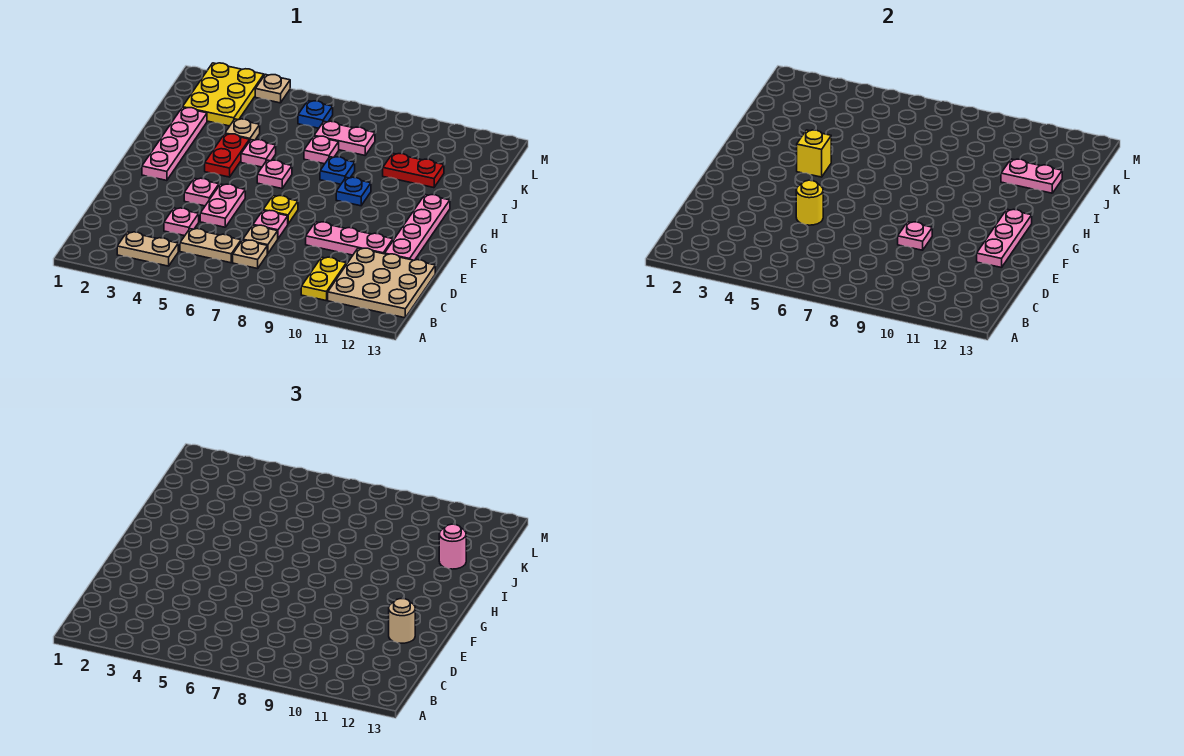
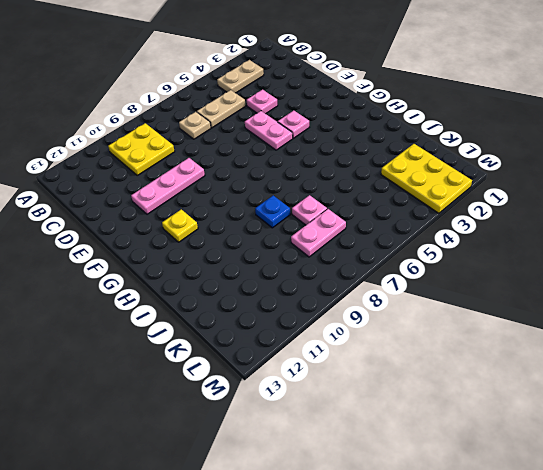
yellow 2x2 plate [108,123,175,175] -> yellow 1x2 plate [301,257,346,301]
yellow 1x1 plate [162,209,198,242] -> yellow 1x1 plate moved to [264,196,298,224]
none -> tan 3x3 plate [328,248,435,318]
none -> tan 1x1 plate [243,225,278,254]
none -> pink 1x1 plate [253,210,288,238]
none -> pink 1x4 plate [385,195,450,260]

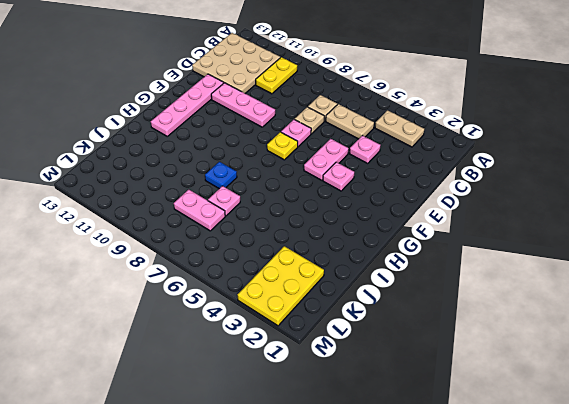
none -> pink 1x4 plate [142,107,207,181]
none -> red 1x2 plate [205,134,250,177]
none -> pink 1x1 plate [257,160,292,189]
none -> blue 1x1 plate [336,177,371,206]

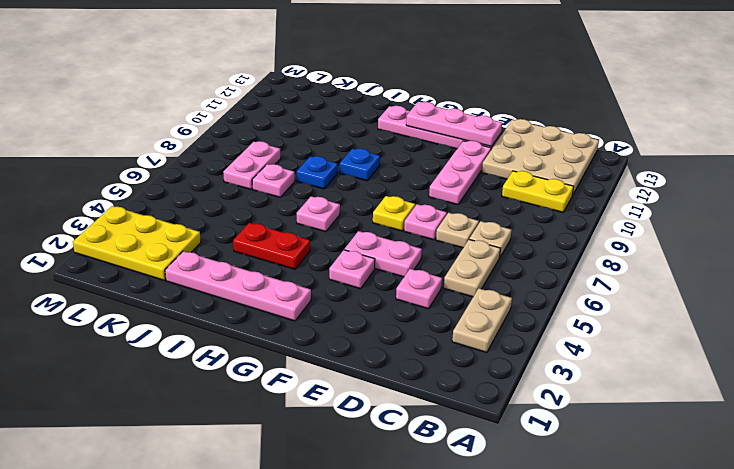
none -> pink 1x1 plate [241,140,276,167]
none -> tan 1x1 plate [225,119,260,140]
none -> red 1x2 plate [383,153,444,188]
none -> blue 1x1 plate [298,101,333,128]

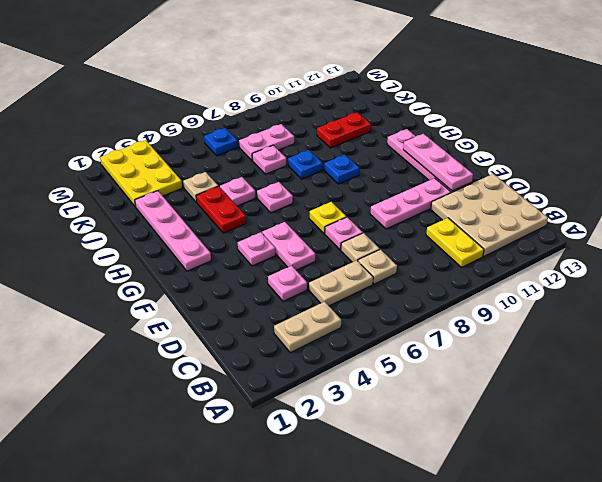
none -> tan 1x1 plate [255,74,290,103]
none -> yellow 1x1 round brick [796,180,823,225]
none -> pink 1x1 plate [898,222,932,250]
none -> yellow 1x1 brick [797,130,831,177]

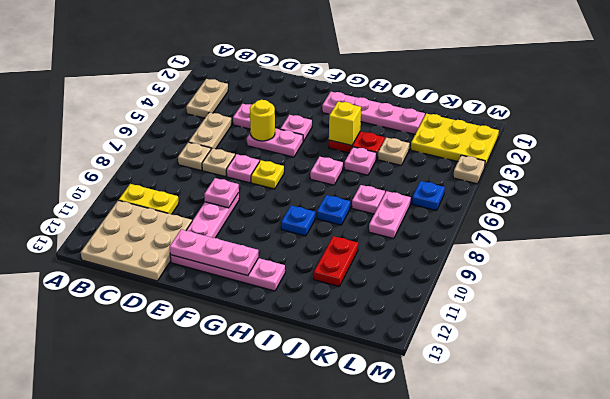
none -> pink 1x2 plate [1001,159,1062,193]
none -> tan 1x1 round brick [389,599,415,643]
none -> pink 1x1 round brick [439,524,466,569]

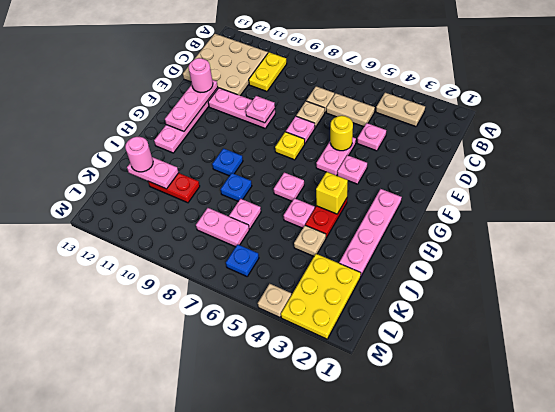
pink 1x1 round brick [189,58,213,93] -> tan 1x1 round brick [389,599,415,643]

